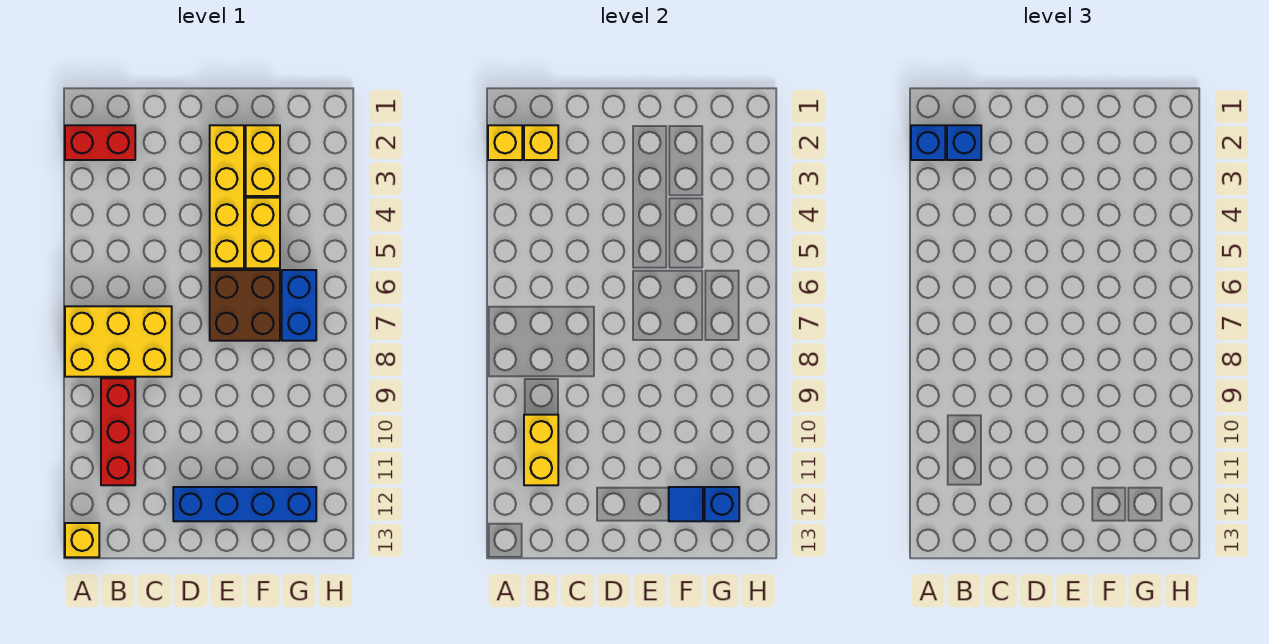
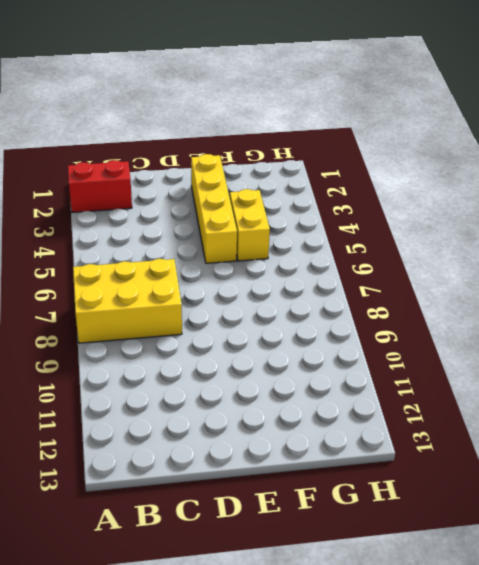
none -> yellow 1x1 brick [65,523,99,557]
none -> red 1x3 brick [101,378,135,485]
none -> blue 1x4 brick [173,487,316,521]

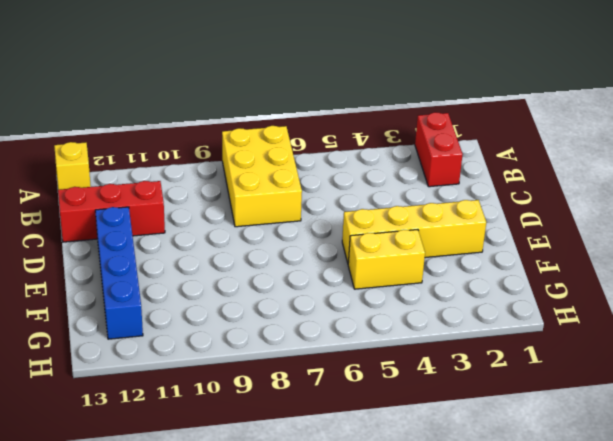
red 1x3 brick [58,181,165,242] -> red 1x3 brick moved to [101,378,135,485]
none -> brown 2x2 brick [210,270,280,341]
none -> yellow 1x2 brick [246,125,280,196]
none -> blue 1x2 brick [282,270,316,341]

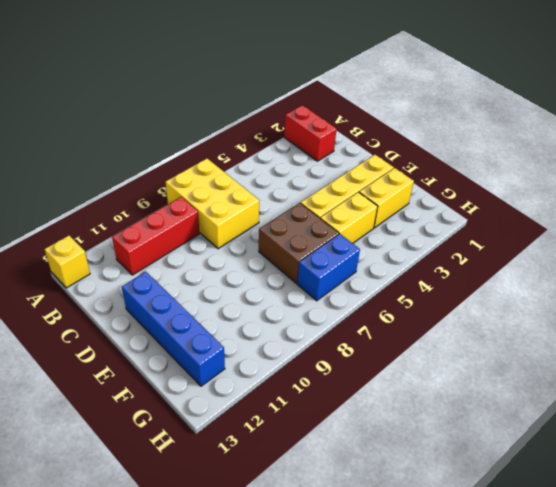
none -> yellow 1x1 brick [488,125,522,160]
none -> yellow 1x1 brick [524,125,558,160]
none -> yellow 1x2 brick [524,415,558,485]

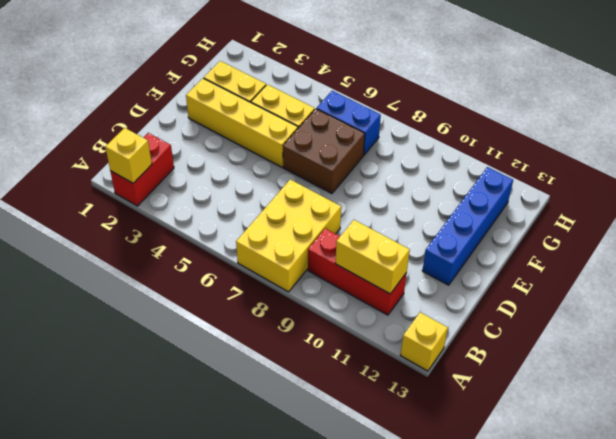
none -> yellow 1x1 brick [524,125,558,160]
none -> blue 1x1 tile [669,487,703,521]
none -> blue 1x1 brick [705,487,739,521]

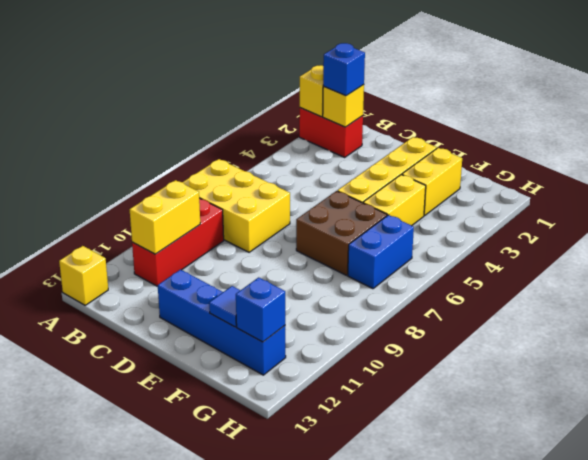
none -> blue 1x1 brick [911,125,945,160]

